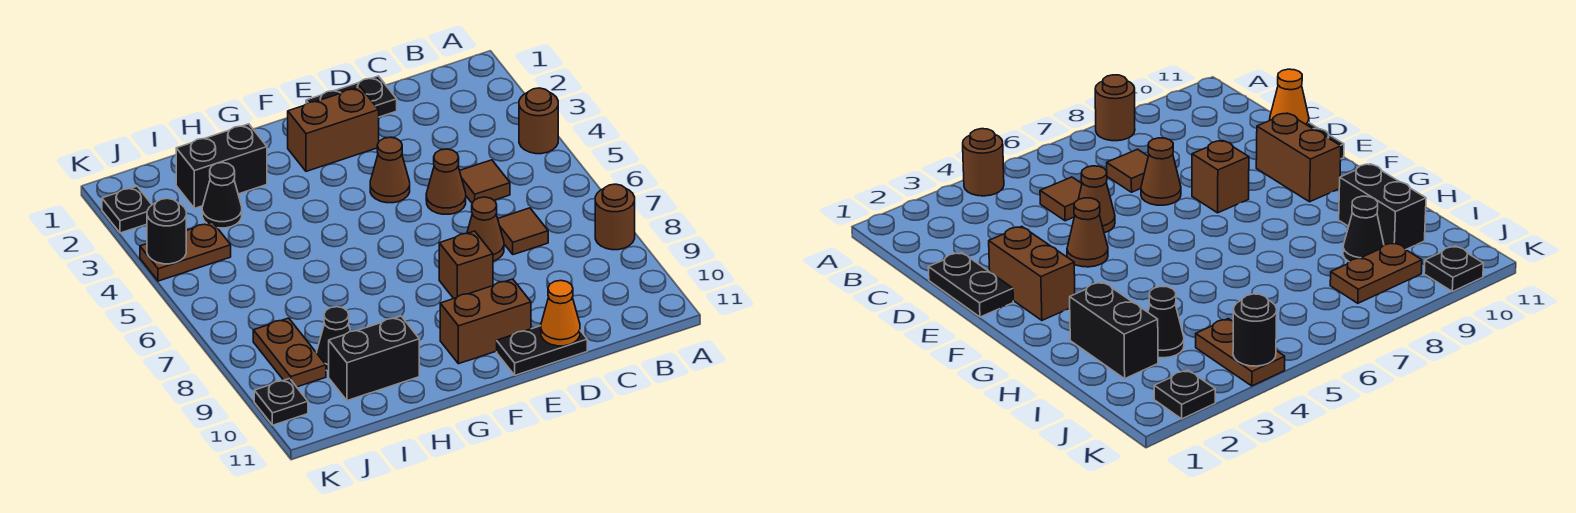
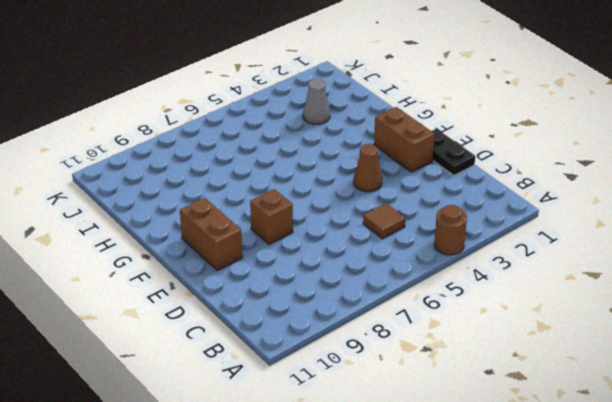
grey 1x1 cone [303,79,330,124] -> black 1x1 cone [202,163,242,228]
none -> brown 1x1 round brick [595,184,635,250]
none -> brown 1x1 tile [498,208,548,255]
none -> brown 1x1 cone [426,149,466,214]

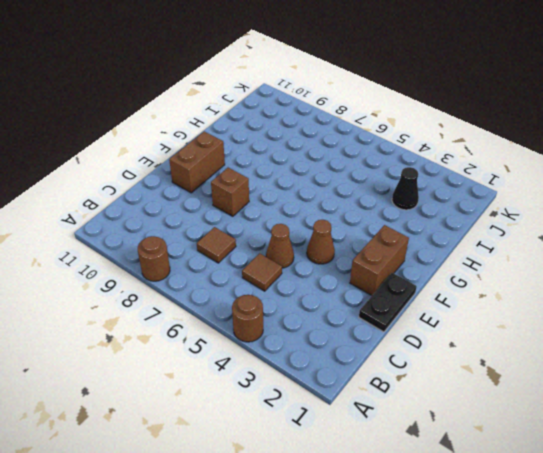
none -> brown 1x1 cone [467,197,504,261]
none -> black 1x2 plate [497,326,587,375]
none -> black 1x2 brick [176,124,267,208]

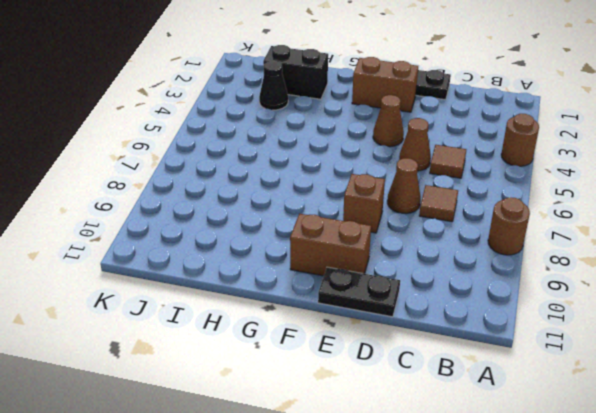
none -> black 1x2 brick [329,316,419,401]
none -> black 1x1 cone [317,307,351,371]
none -> brown 1x2 plate [140,222,231,281]

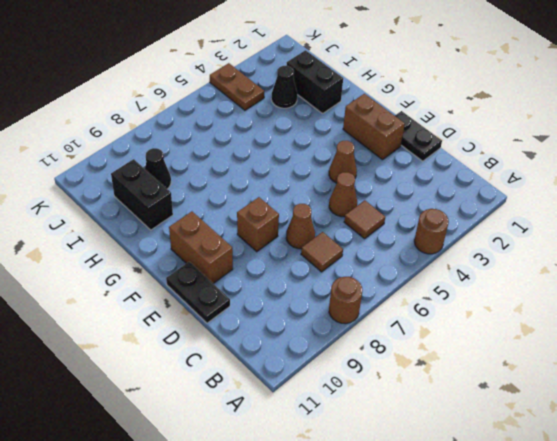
none -> brown 1x2 plate [253,318,326,387]
none -> black 1x1 plate [102,186,152,233]
none -> black 1x1 plate [254,379,308,425]

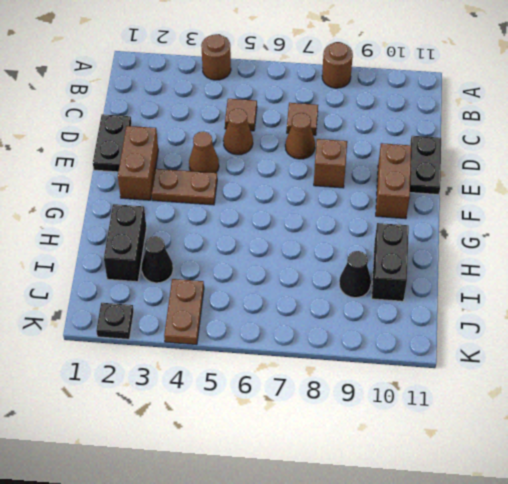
brown 1x2 plate [152,169,217,205] -> brown 1x2 plate moved to [253,318,326,387]
none -> black 1x1 plate [254,379,308,425]
none -> orange 1x1 cone [541,281,580,346]
none -> black 1x1 round brick [147,198,186,264]

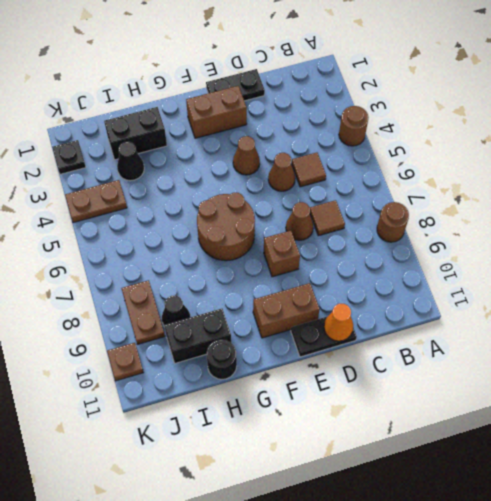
brown 2x2 round brick [197,193,255,261] -> none
black 1x1 round brick [206,340,237,379] -> black 1x1 round brick moved to [147,198,186,264]
brown 1x1 plate [107,343,143,381] -> black 1x1 plate [254,379,308,425]

